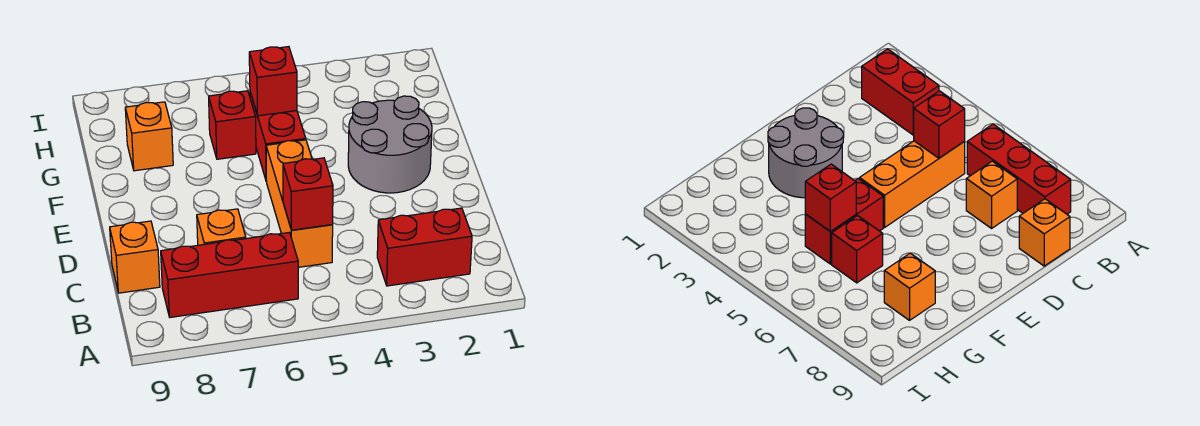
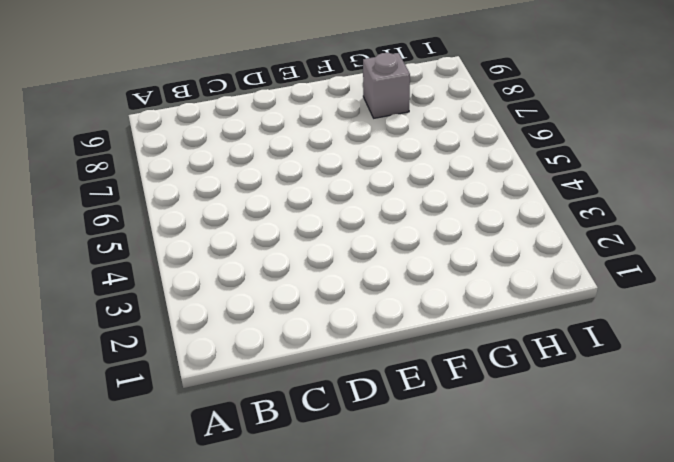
grey 1x1 brick [363,53,410,118] -> orange 1x1 brick [125,102,173,171]
none -> red 1x2 brick [377,208,472,286]
none -> red 1x3 brick [161,232,298,317]

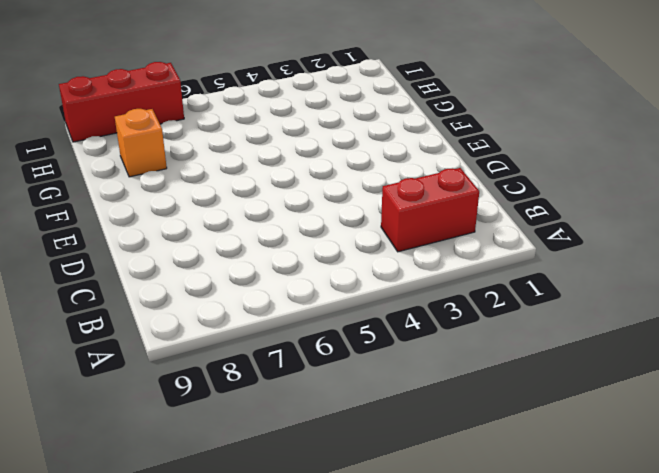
red 1x3 brick [59,62,184,142] -> red 1x3 brick moved to [161,232,298,317]
none -> orange 1x3 brick [266,140,333,267]
none -> orange 1x1 brick [197,209,246,245]

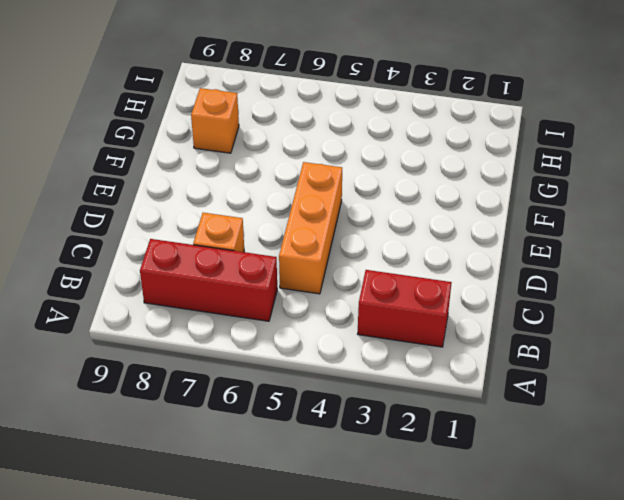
none -> orange 1x1 brick [110,221,160,293]
none -> grey 2x2 round brick [348,96,432,193]

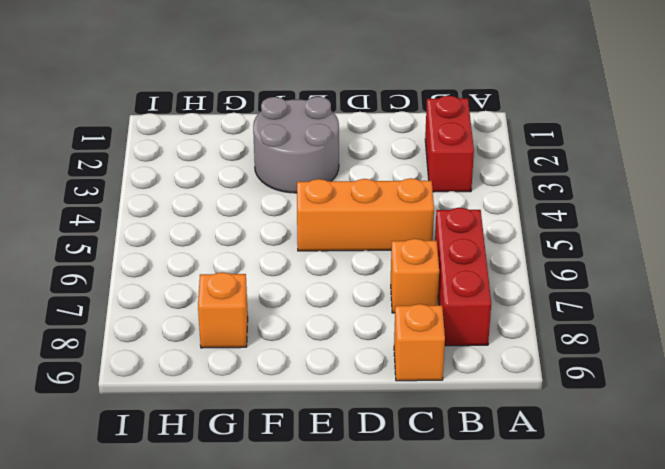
none -> red 1x2 brick [250,92,306,179]
none -> red 1x1 brick [209,91,256,159]

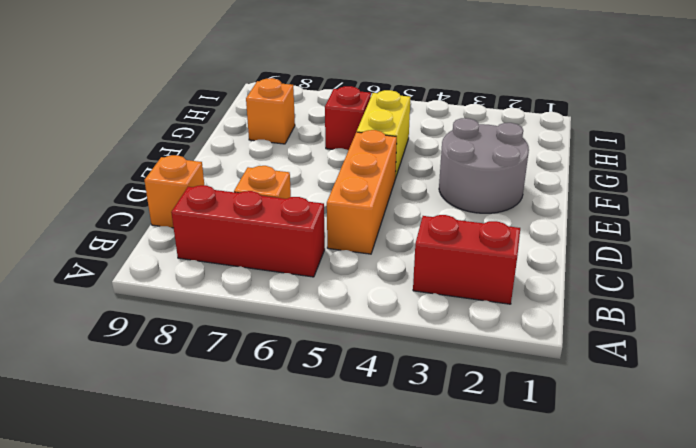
yellow 1x2 brick [357,90,411,179] -> red 1x2 brick [250,92,306,179]
none -> red 1x1 brick [283,158,333,230]
none -> red 1x1 brick [249,47,297,116]

